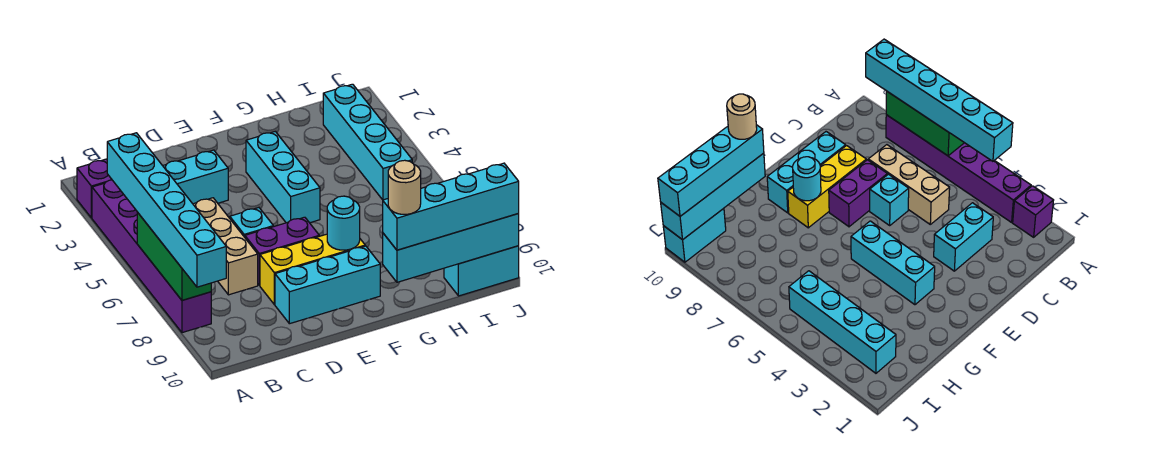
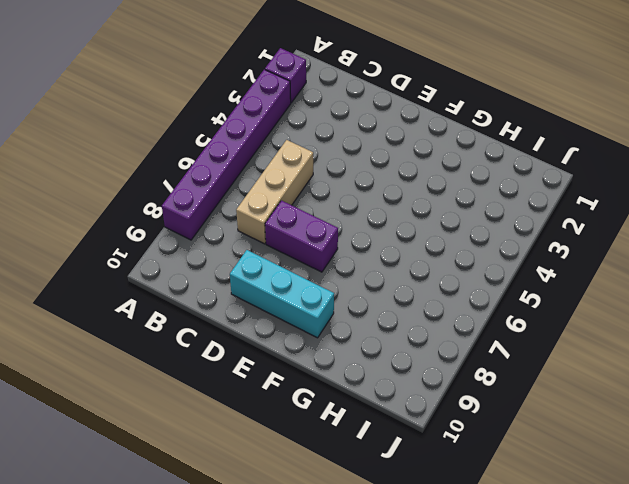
none -> cyan 1x2 brick [163,150,228,204]
none -> cyan 1x1 brick [230,208,273,237]
none -> yellow 1x3 brick [260,234,365,305]

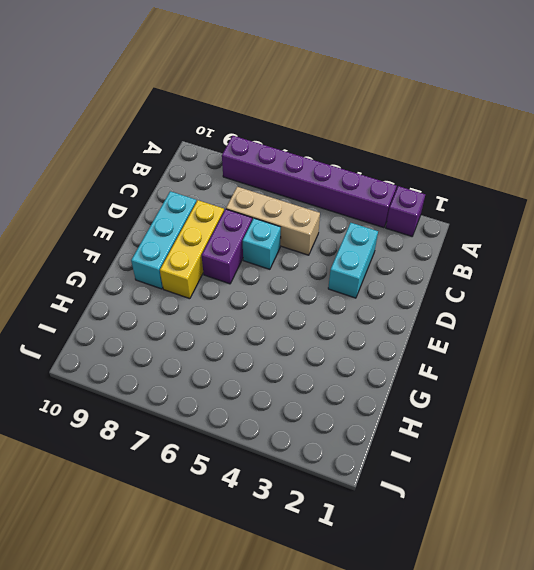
none -> cyan 1x3 brick [246,131,320,223]
none -> cyan 1x4 brick [323,84,412,200]
none -> cyan 1x2 brick [444,246,519,296]

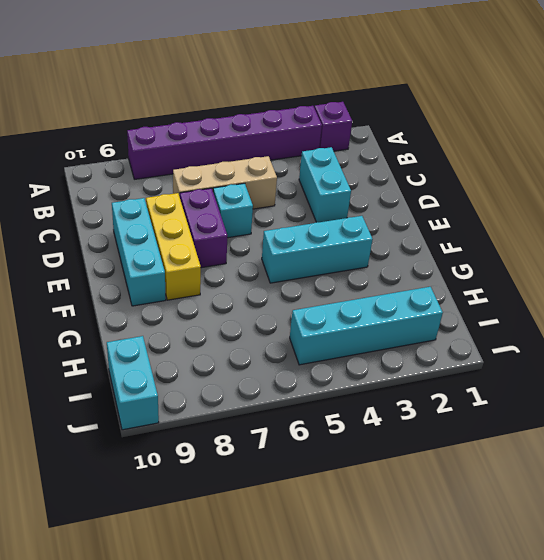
none -> green 1x3 brick [137,212,211,300]
none -> cyan 1x1 round brick [327,196,360,250]
none -> cyan 1x4 brick [383,214,519,282]

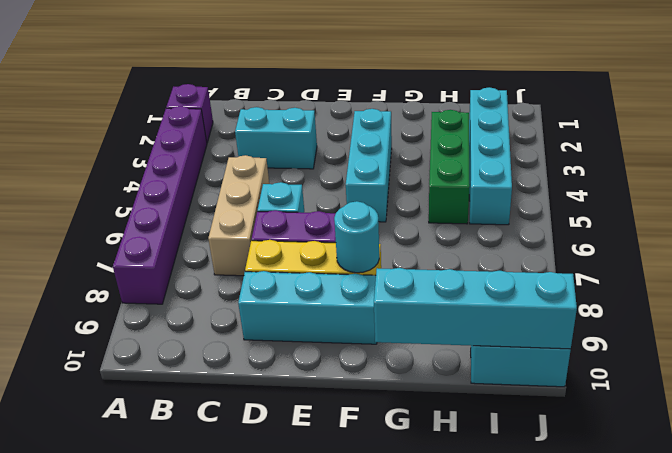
green 1x3 brick [429,110,470,224] -> green 1x3 brick moved to [137,212,211,300]
none -> cyan 1x6 brick [107,133,226,287]
none -> cyan 1x4 brick [383,163,519,250]
none -> tan 1x1 round brick [388,160,421,214]

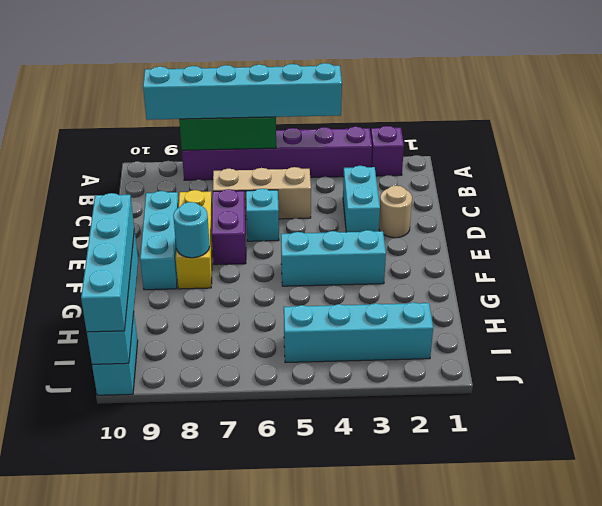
tan 1x1 round brick [379,185,412,238] -> tan 1x1 round brick moved to [388,160,421,214]

